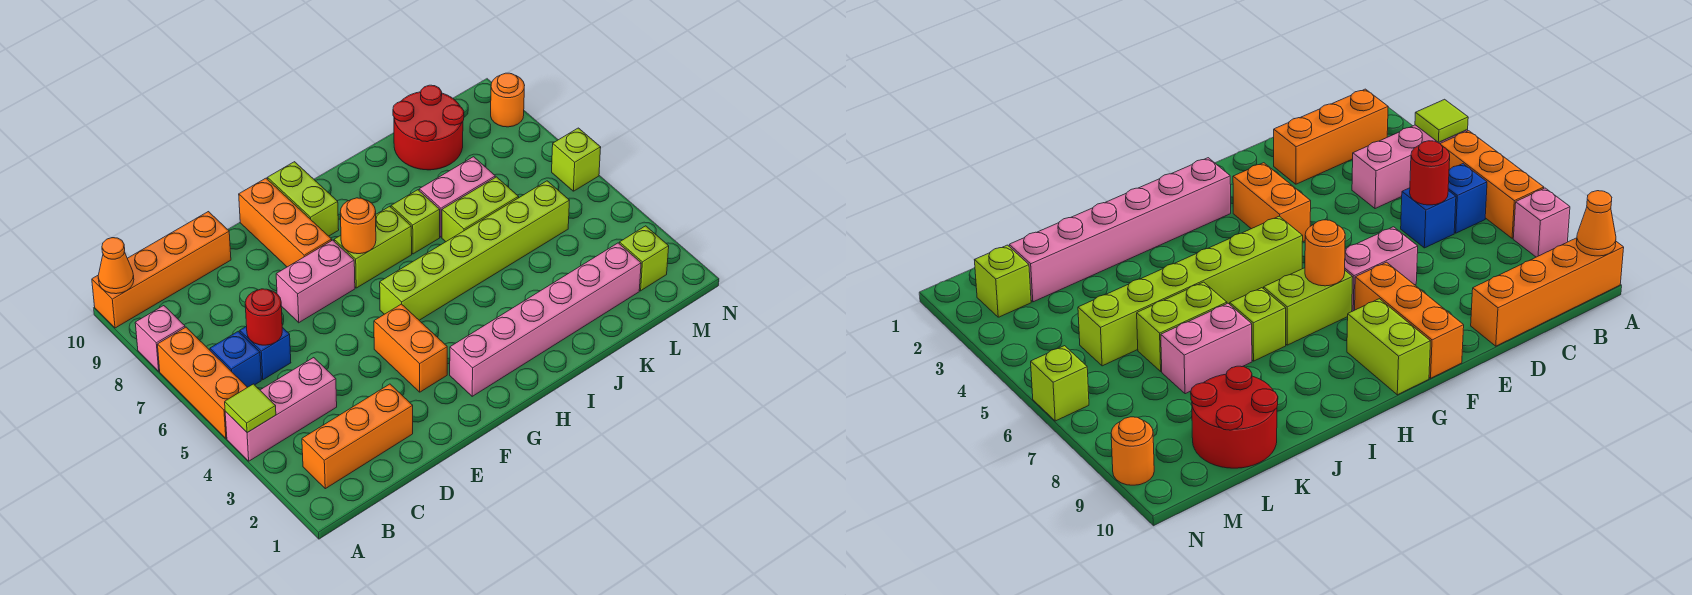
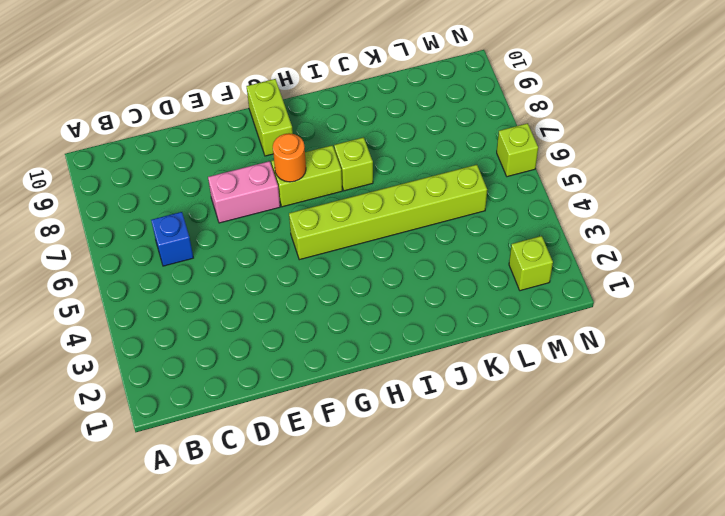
none -> pink 1x3 brick [225,358,337,461]
none -> orange 1x3 brick [157,327,247,438]
none -> pink 1x1 brick [135,306,185,371]

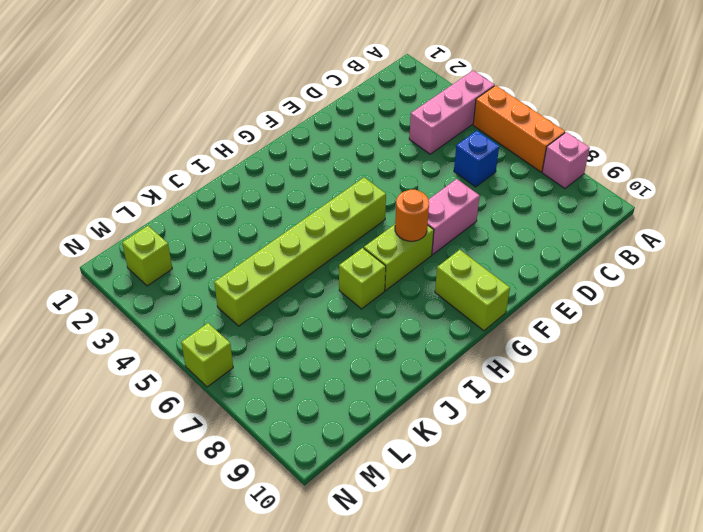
none -> orange 1x4 brick [92,212,231,328]
none -> orange 1x3 brick [302,384,413,489]
none -> blue 1x1 brick [210,331,261,387]

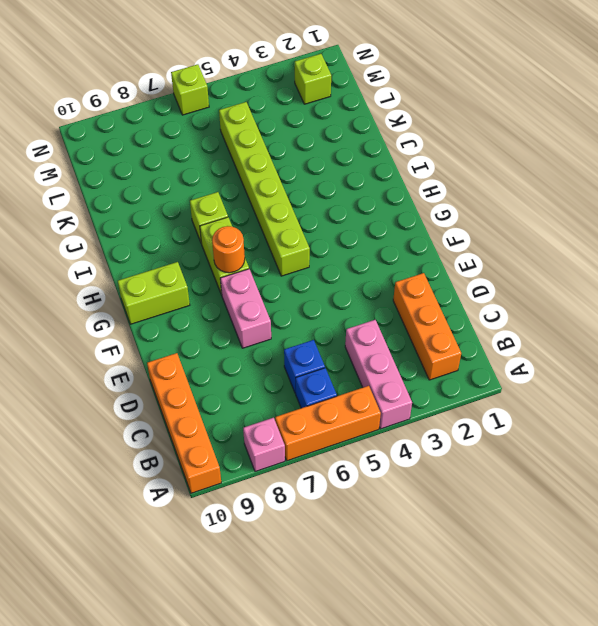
none -> orange 1x2 brick [374,304,447,392]
none -> orange 1x3 brick [239,178,332,267]
none -> pink 1x6 brick [450,243,641,396]

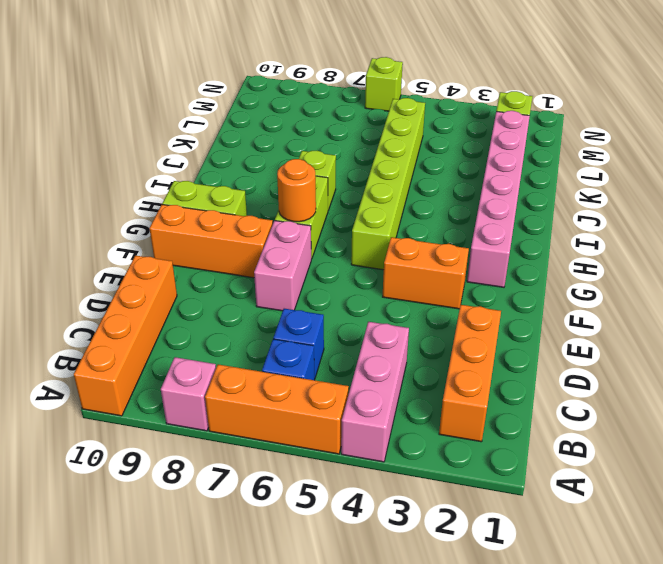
none -> lime 1x2 brick [442,177,518,242]
none -> pink 1x2 brick [419,157,495,237]
none -> red 2x2 round brick [393,85,464,170]

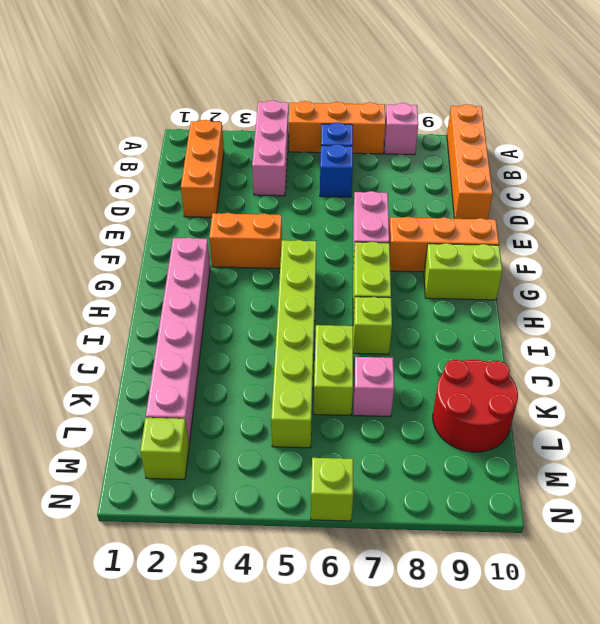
pink 1x1 brick [353,357,394,417] -> pink 1x2 brick [419,157,495,237]
none -> orange 1x1 round brick [491,73,525,127]
none -> lime 1x1 tile [225,384,276,433]
none -> orange 1x1 cone [98,238,134,294]

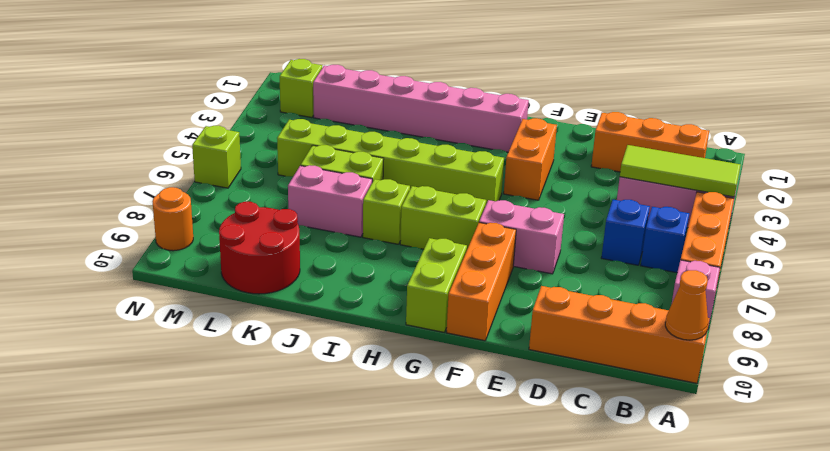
lime 1x3 tile [620,145,741,197] -> lime 1x1 tile [225,384,276,433]
none -> red 1x1 round brick [245,289,282,345]
none -> orange 1x1 round brick [340,198,376,254]

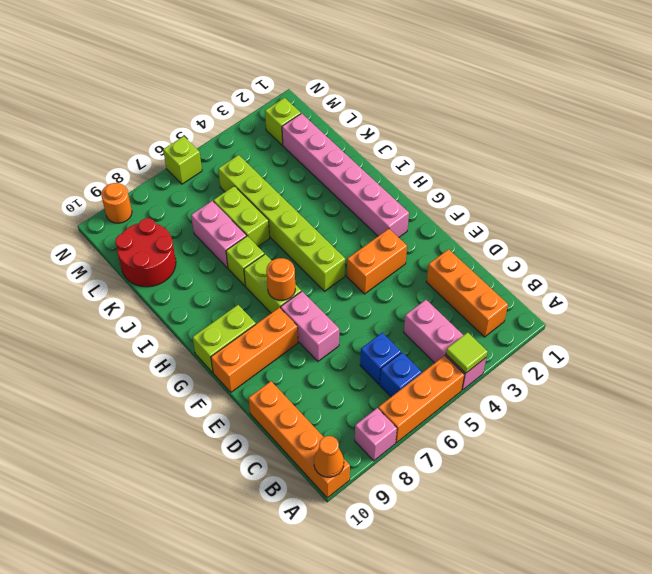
none -> red 1x1 round brick [245,289,282,345]

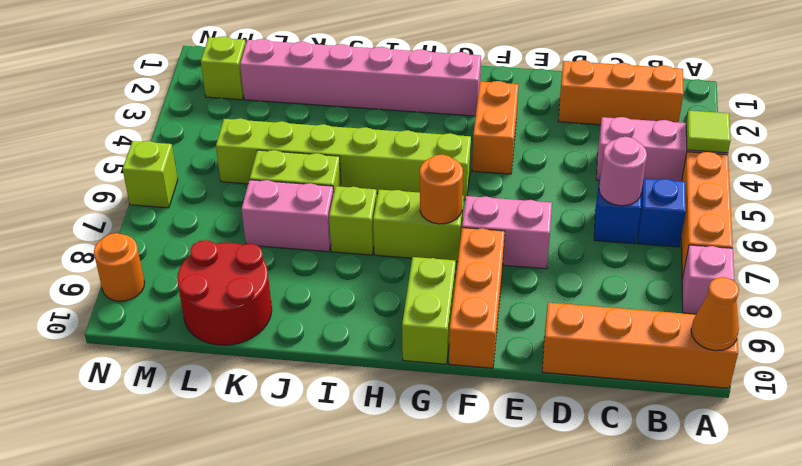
pink 1x1 round brick [599,137,647,206] -> red 1x1 round brick [245,289,282,345]

